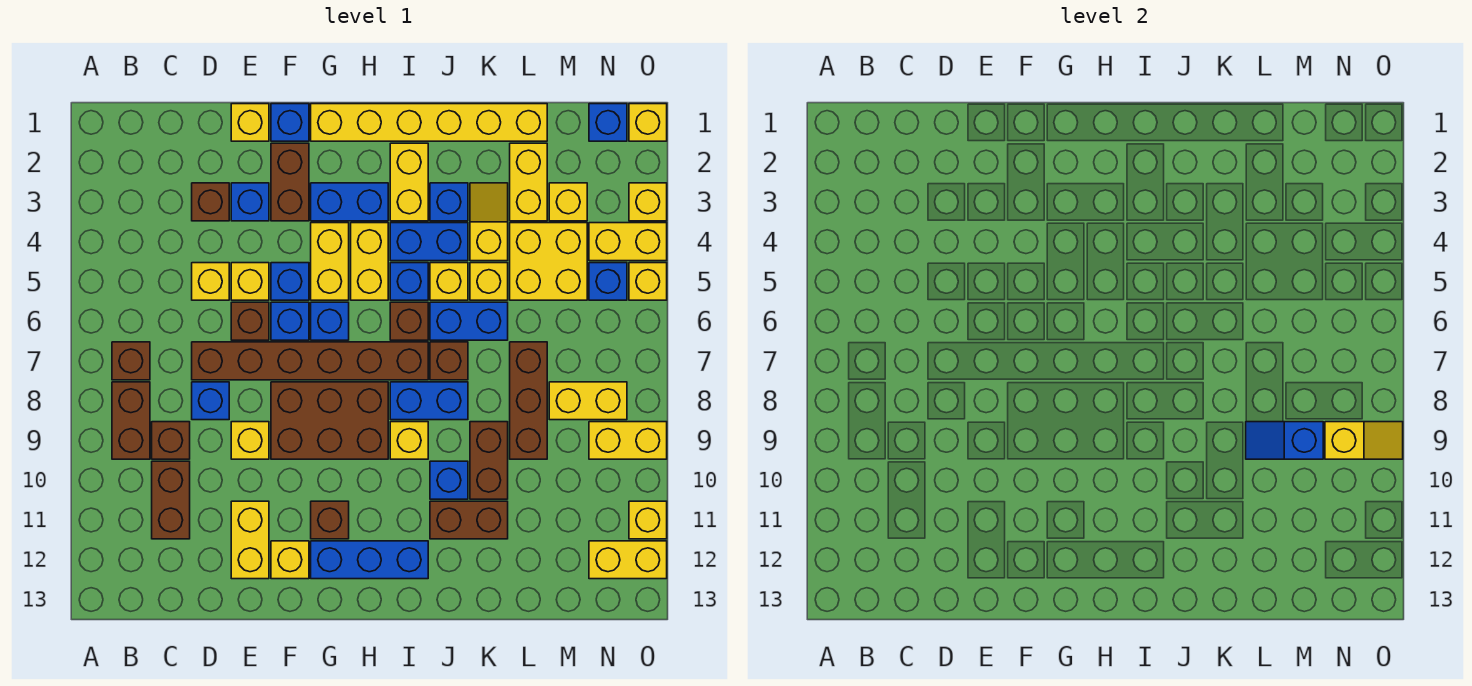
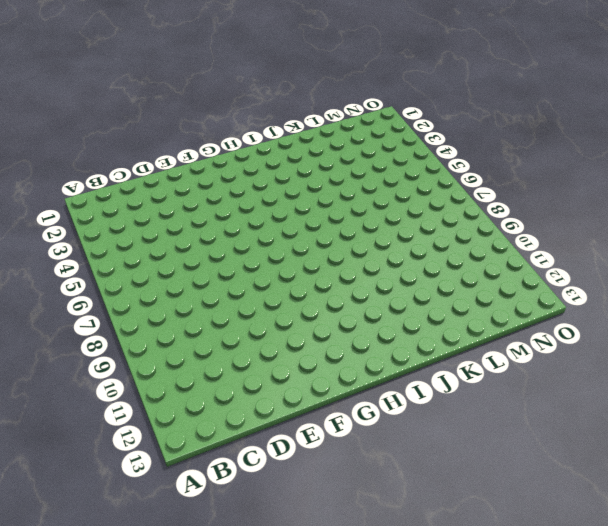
none -> brown 1x1 brick [112,342,150,380]
none -> brown 1x2 brick [112,382,150,459]
none -> brown 1x1 brick [152,422,190,459]
none -> brown 1x2 brick [152,461,190,539]

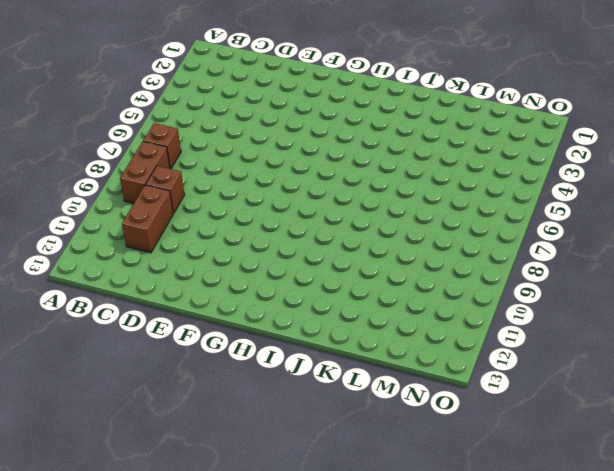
none -> brown 1x1 brick [192,183,229,221]
none -> yellow 1x1 brick [192,263,229,300]
none -> brown 1x6 brick [192,342,428,380]
none -> blue 1x1 brick [192,382,229,420]

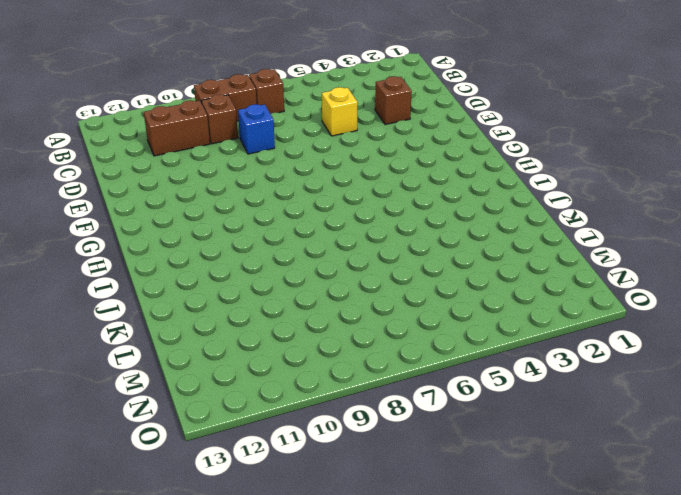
none -> brown 1x6 brick [192,342,428,380]
none -> yellow 1x1 brick [231,104,269,141]
none -> blue 1x1 brick [231,183,269,221]
none -> yellow 1x1 brick [231,263,269,300]

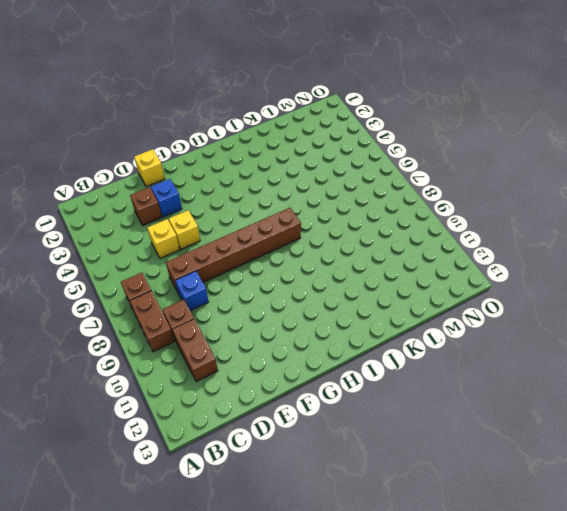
none -> brown 1x1 brick [231,302,269,340]
none -> yellow 1x1 brick [231,422,269,459]
none -> yellow 1x2 brick [231,501,269,579]
none -> blue 1x1 brick [271,104,309,141]

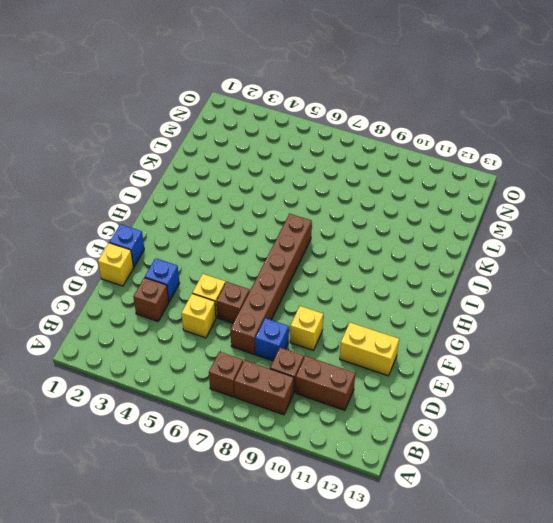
none -> brown 1x2 brick [271,143,309,221]
none -> blue 1x1 brick [271,263,309,300]
none -> blue 1x1 brick [271,302,309,340]
none -> brown 2x3 brick [271,382,388,459]

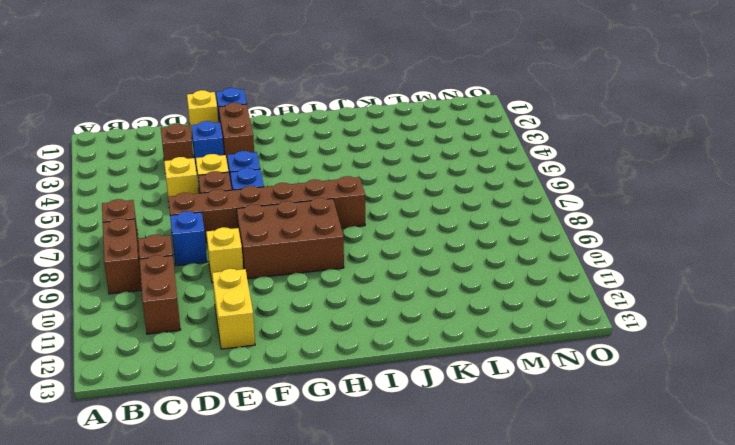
none -> yellow 1x1 brick [271,541,309,579]
none -> yellow 1x6 brick [311,104,547,141]
none -> blue 1x2 brick [311,183,388,221]
none -> yellow 1x2 brick [311,223,349,300]

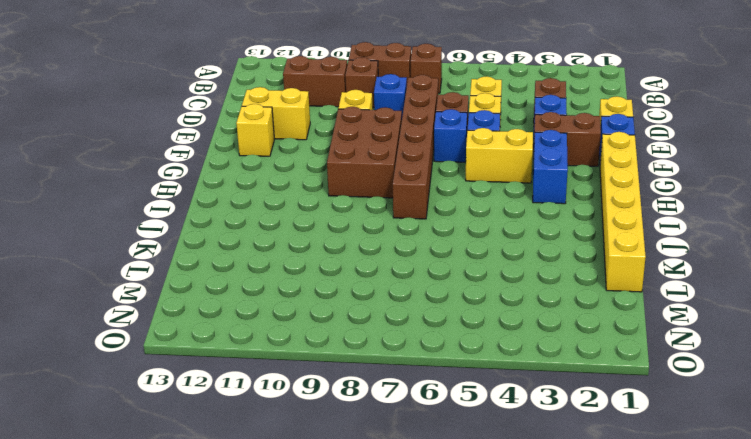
none -> blue 1x1 brick [311,302,349,340]
none -> brown 1x1 brick [311,501,349,539]
none -> blue 1x3 brick [311,541,428,579]
none -> yellow 1x2 brick [351,223,388,300]

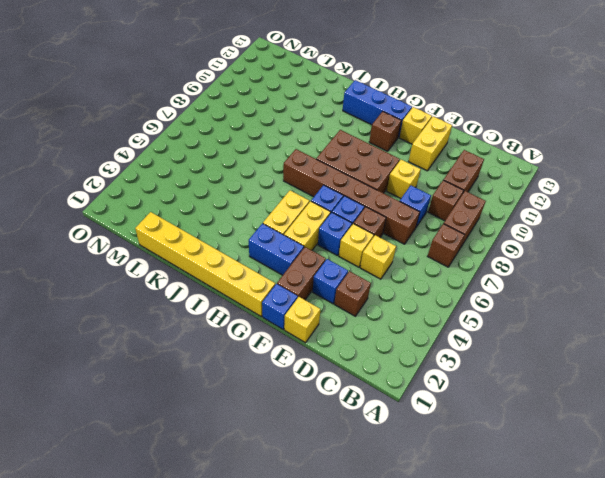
none -> yellow 1x2 brick [390,143,428,221]
none -> blue 1x2 brick [390,223,468,261]
none -> blue 1x1 brick [390,263,428,300]
none -> brown 1x1 brick [390,302,428,340]

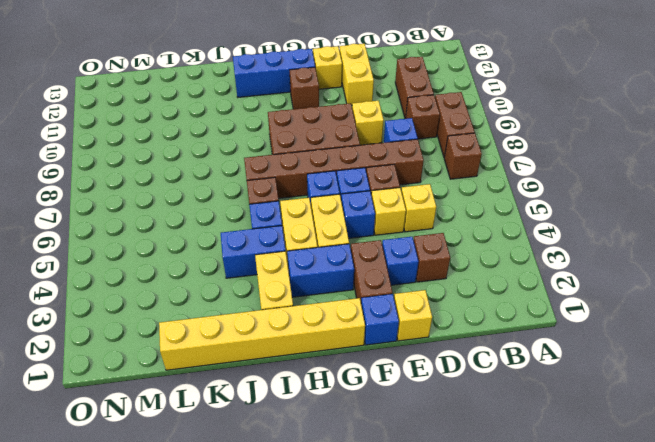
none -> blue 1x2 brick [390,382,468,420]
none -> yellow 1x1 brick [390,422,428,459]
none -> blue 1x1 brick [430,183,468,221]
none -> yellow 1x1 brick [430,263,468,300]

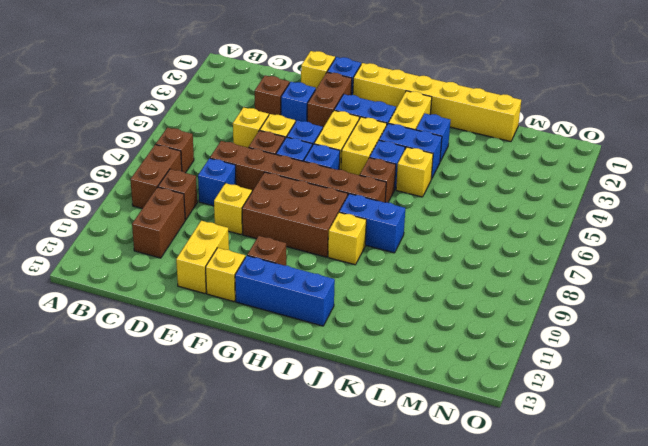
none -> blue 1x2 brick [430,302,508,340]
none -> brown 1x1 brick [430,342,468,380]
none -> blue 1x1 brick [430,461,468,499]
none -> brown 1x2 brick [430,501,508,539]

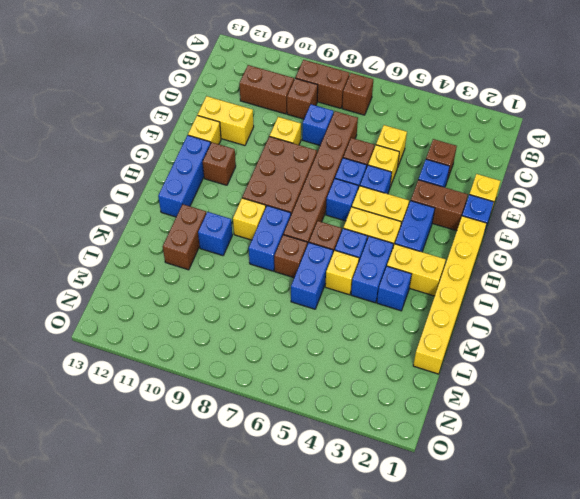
none -> yellow 1x2 slope [470,183,508,261]
none -> yellow 1x1 brick [470,263,508,300]
none -> brown 1x2 brick [470,422,508,499]
none -> yellow 1x2 brick [510,143,547,221]

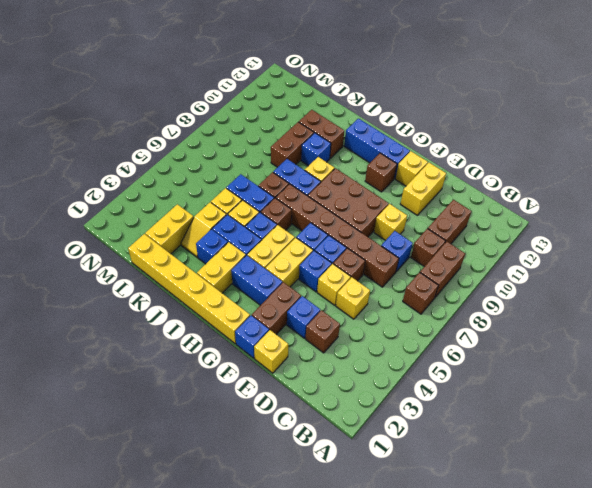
none -> yellow 2x2 brick [510,223,587,300]
none -> brown 1x3 brick [510,342,547,459]
none -> yellow 1x1 brick [549,183,587,221]
none -> yellow 1x2 brick [549,382,627,420]

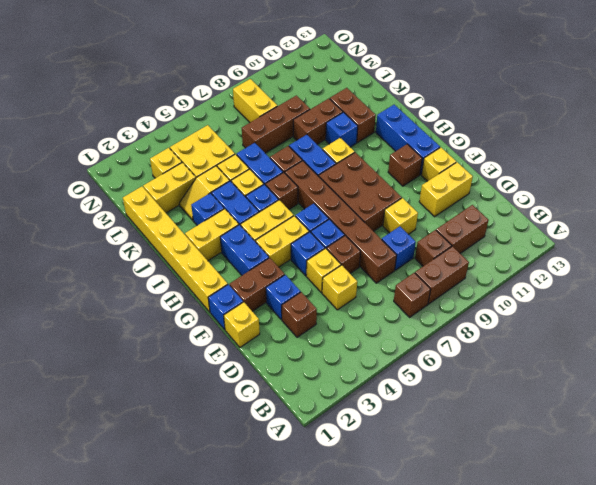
none -> blue 1x1 brick [589,104,627,141]
none -> yellow 1x2 brick [589,223,667,261]
none -> blue 1x1 brick [589,263,627,300]
none -> yellow 1x2 brick [589,422,667,459]

